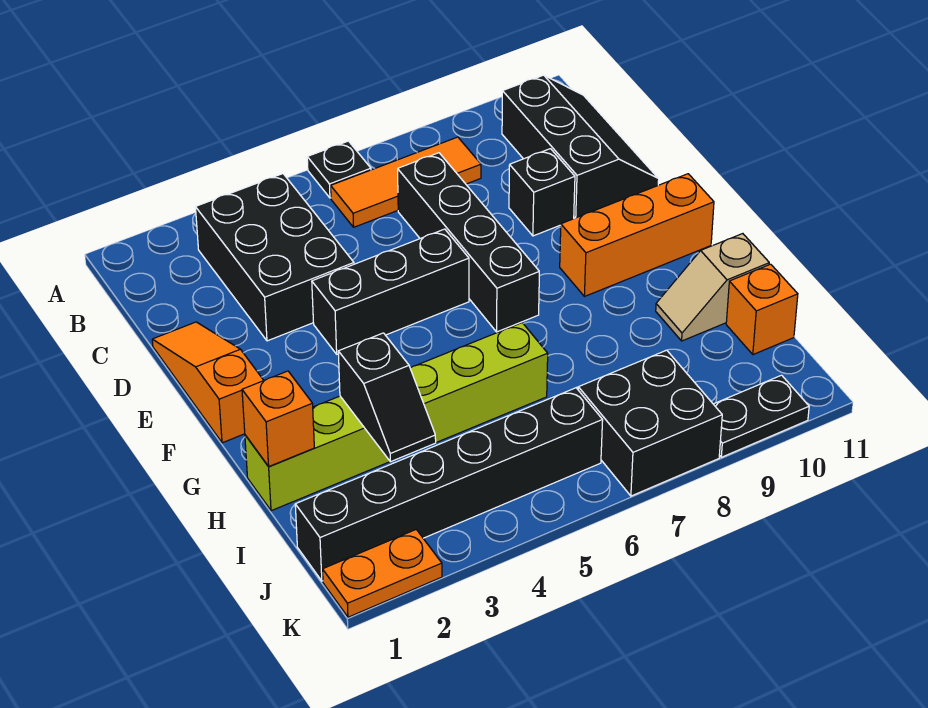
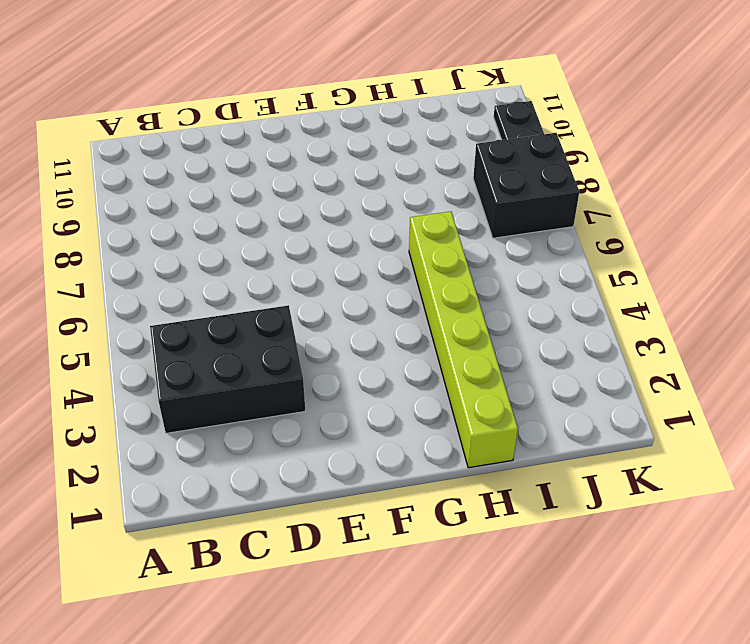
none -> black 1x1 plate [307,141,371,198]
none -> orange 1x3 tile [331,137,481,227]
none -> black 2x3 slope [502,75,659,218]

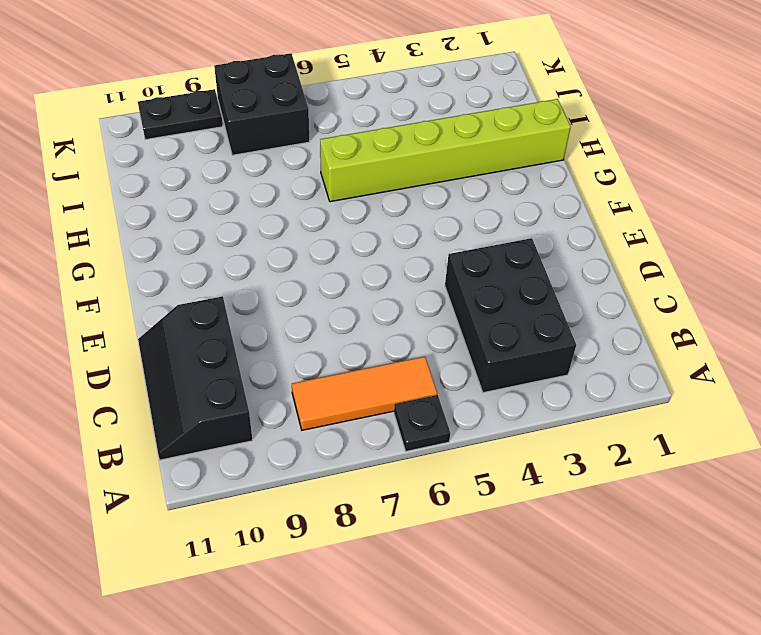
none -> black 1x4 brick [398,153,539,332]
none -> orange 1x3 slope [152,322,264,443]
none -> black 1x1 brick [509,149,575,236]

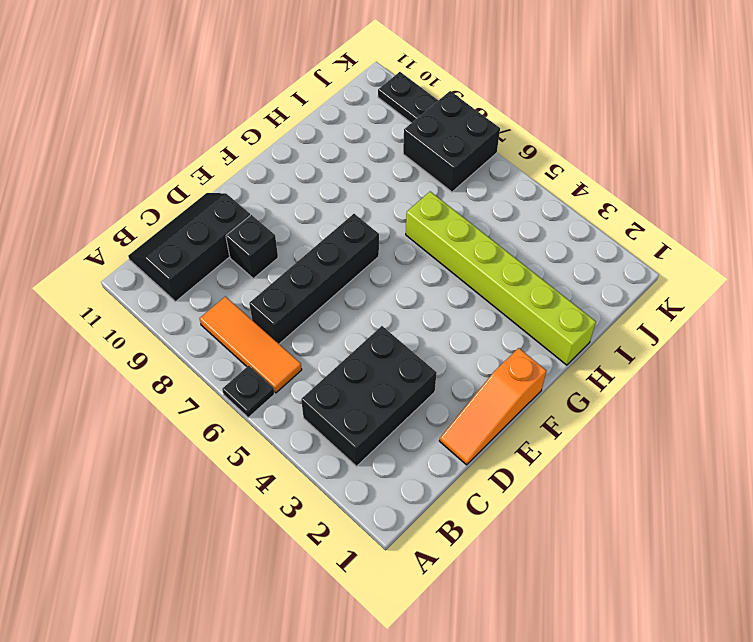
none -> black 1x3 brick [312,229,469,354]
none -> orange 1x3 brick [560,174,714,297]
none -> tan 1x2 slope [656,234,769,341]

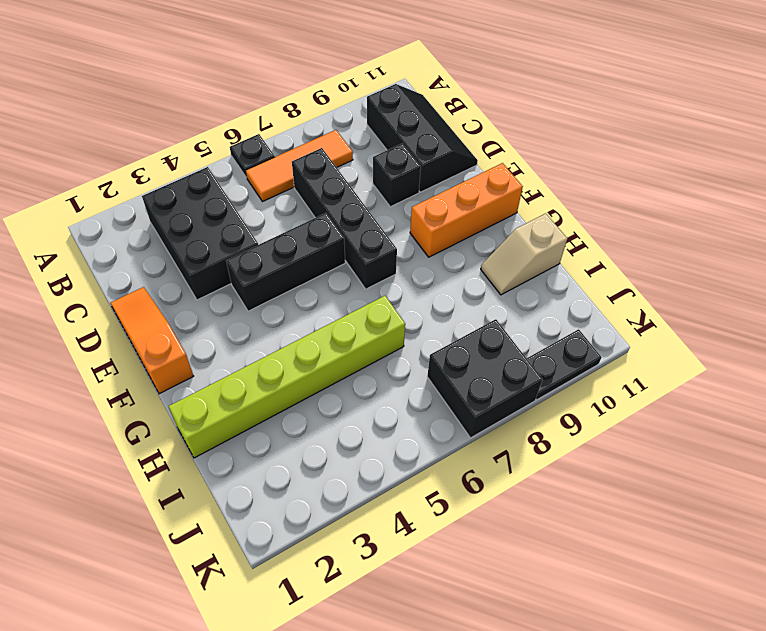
none -> orange 1x1 brick [726,264,798,355]
none -> black 1x6 brick [295,388,603,581]
none -> orange 1x2 plate [323,530,442,617]

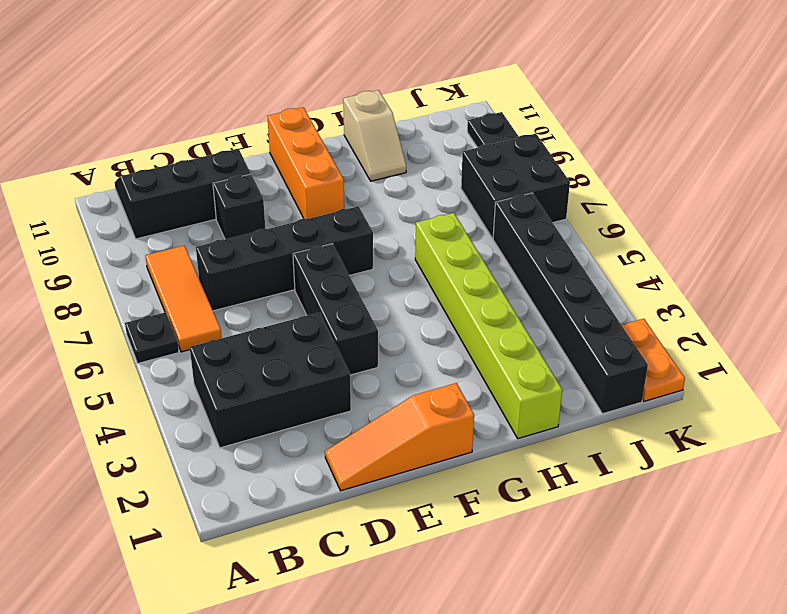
none -> orange 1x1 brick [726,264,798,355]
none -> orange 1x1 brick [242,371,314,466]
none -> black 1x2 slope [338,333,436,462]

